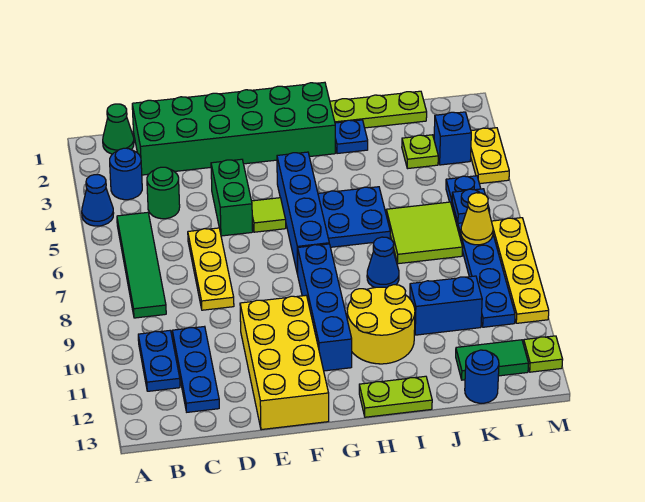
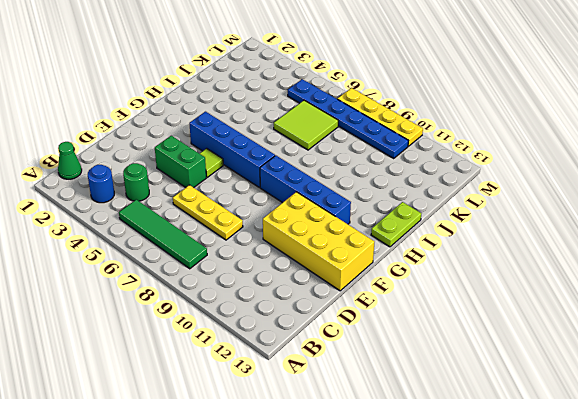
none -> blue 1x1 cone [82,175,114,226]
none -> blue 1x2 plate [138,331,180,391]
none -> green 2x6 brick [132,82,335,175]
none -> blue 1x3 plate [172,326,219,412]

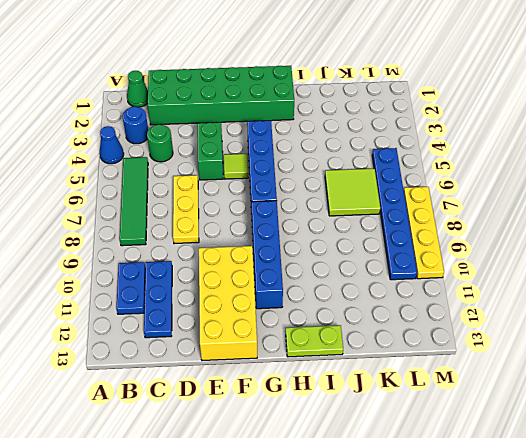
none -> blue 2x2 plate [318,187,390,247]
none -> yellow 2x2 round brick [347,285,415,364]
none -> lime 1x3 plate [330,91,427,128]
none -> blue 1x1 plate [335,120,368,154]

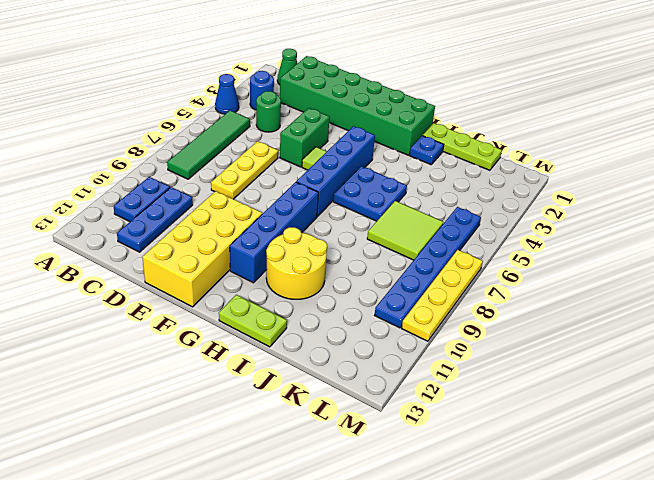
none -> blue 1x1 cone [367,237,399,288]
none -> blue 1x2 brick [410,276,482,335]
none -> lime 1x1 plate [402,135,438,169]
none -> green 1x2 tile [456,340,529,380]

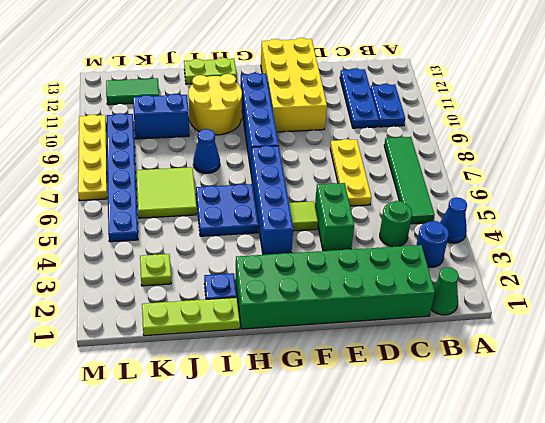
none -> blue 1x1 round brick [465,350,499,403]
none -> blue 1x1 brick [434,112,471,165]
none -> yellow 1x2 plate [471,128,509,184]
none -> lime 1x1 plate [524,336,563,372]

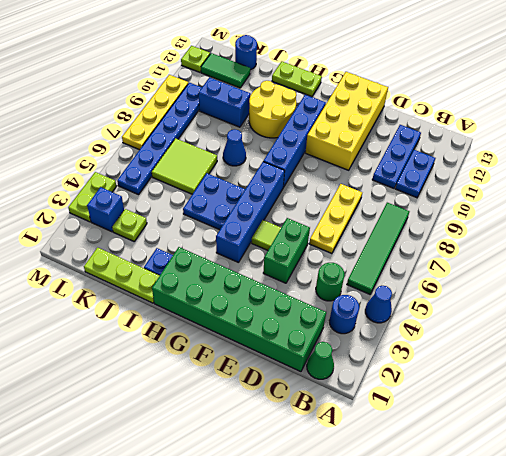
lime 1x2 plate [68,172,117,222] -> yellow 1x2 plate [471,128,509,184]
none -> blue 1x1 plate [452,189,490,223]
none -> yellow 1x1 cone [461,193,493,245]

